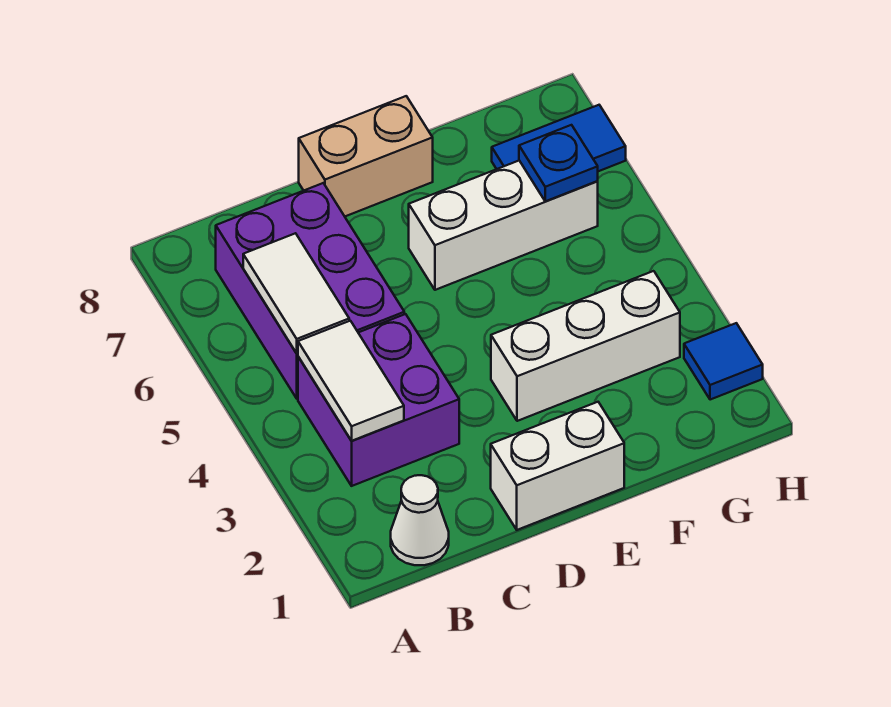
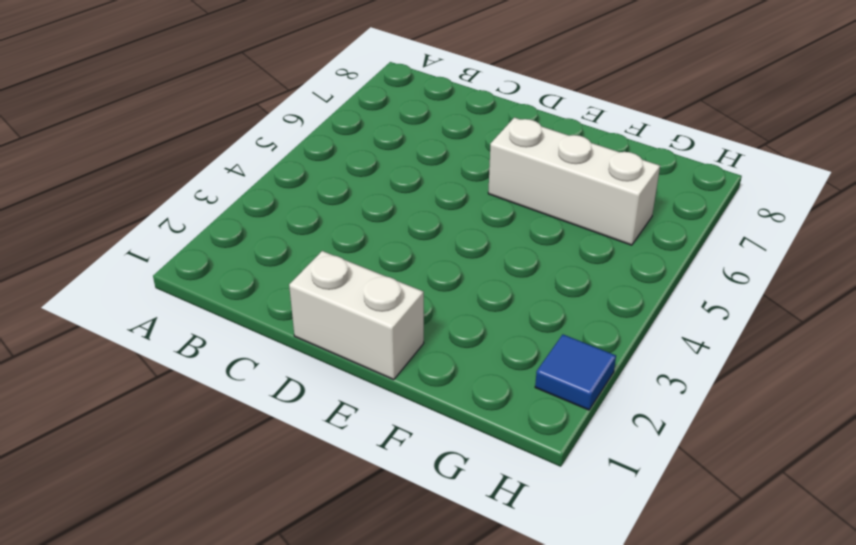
none -> white 1x1 cone [391,475,449,565]
none -> purple 2x2 brick [298,314,459,486]
none -> purple 2x3 brick [216,183,404,399]

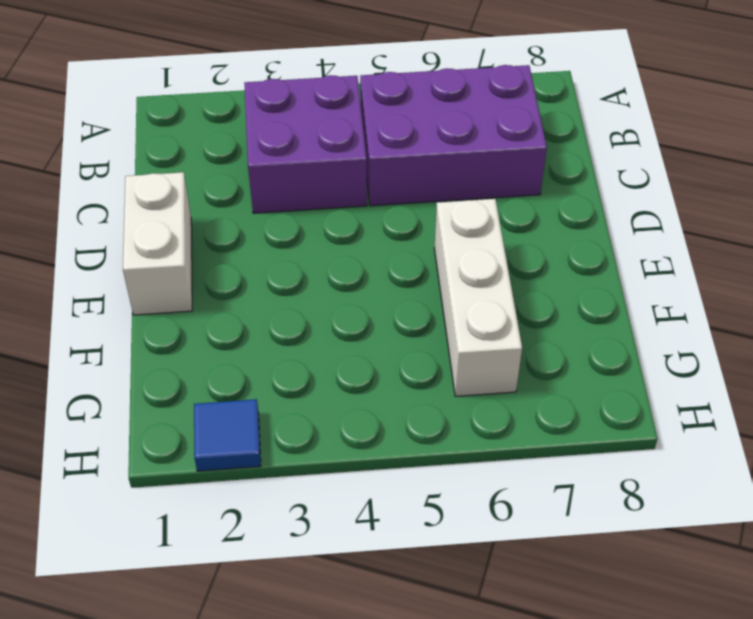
none -> white 1x1 cone [391,475,449,565]
none -> tan 1x2 brick [299,96,433,216]
none -> white 1x3 brick [491,271,680,421]

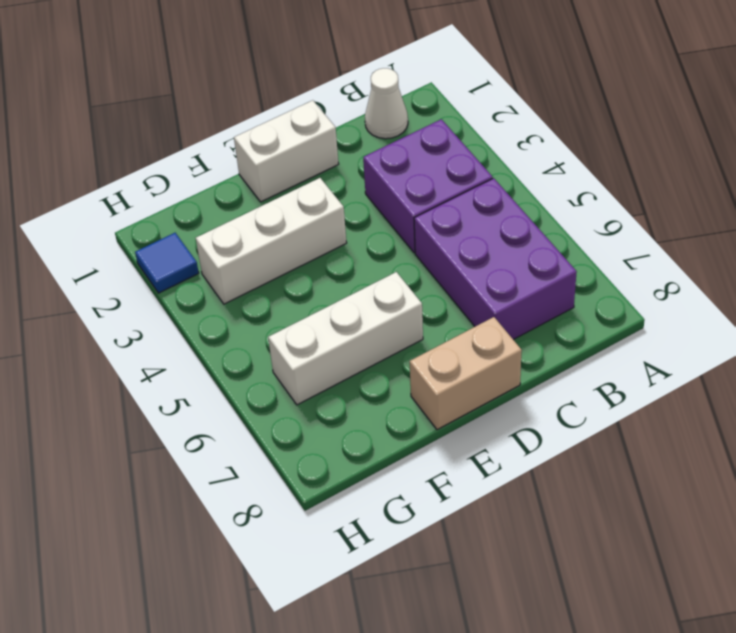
none -> blue 1x2 tile [492,105,626,171]
none -> white 1x2 tile [298,321,404,441]
none -> white 1x2 tile [243,233,349,353]

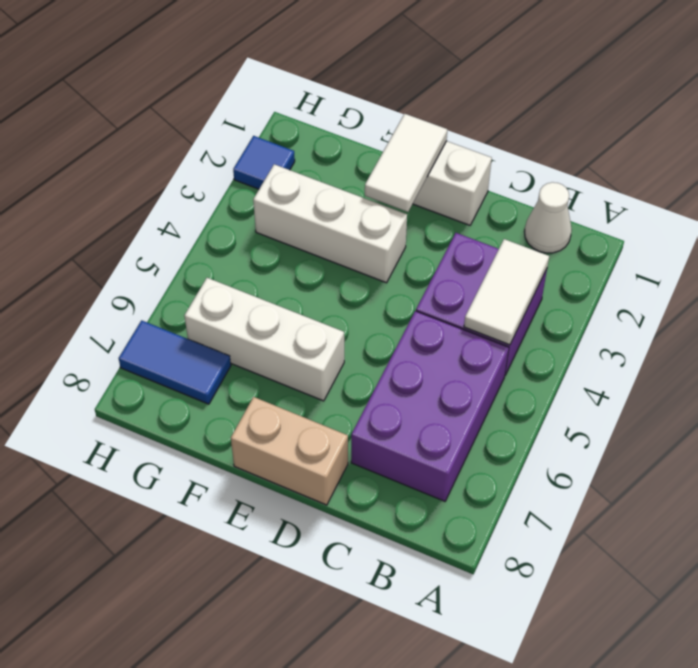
white 1x2 tile [365,114,447,212] -> white 1x2 tile moved to [243,233,349,353]
none -> blue 1x1 plate [519,125,598,201]

